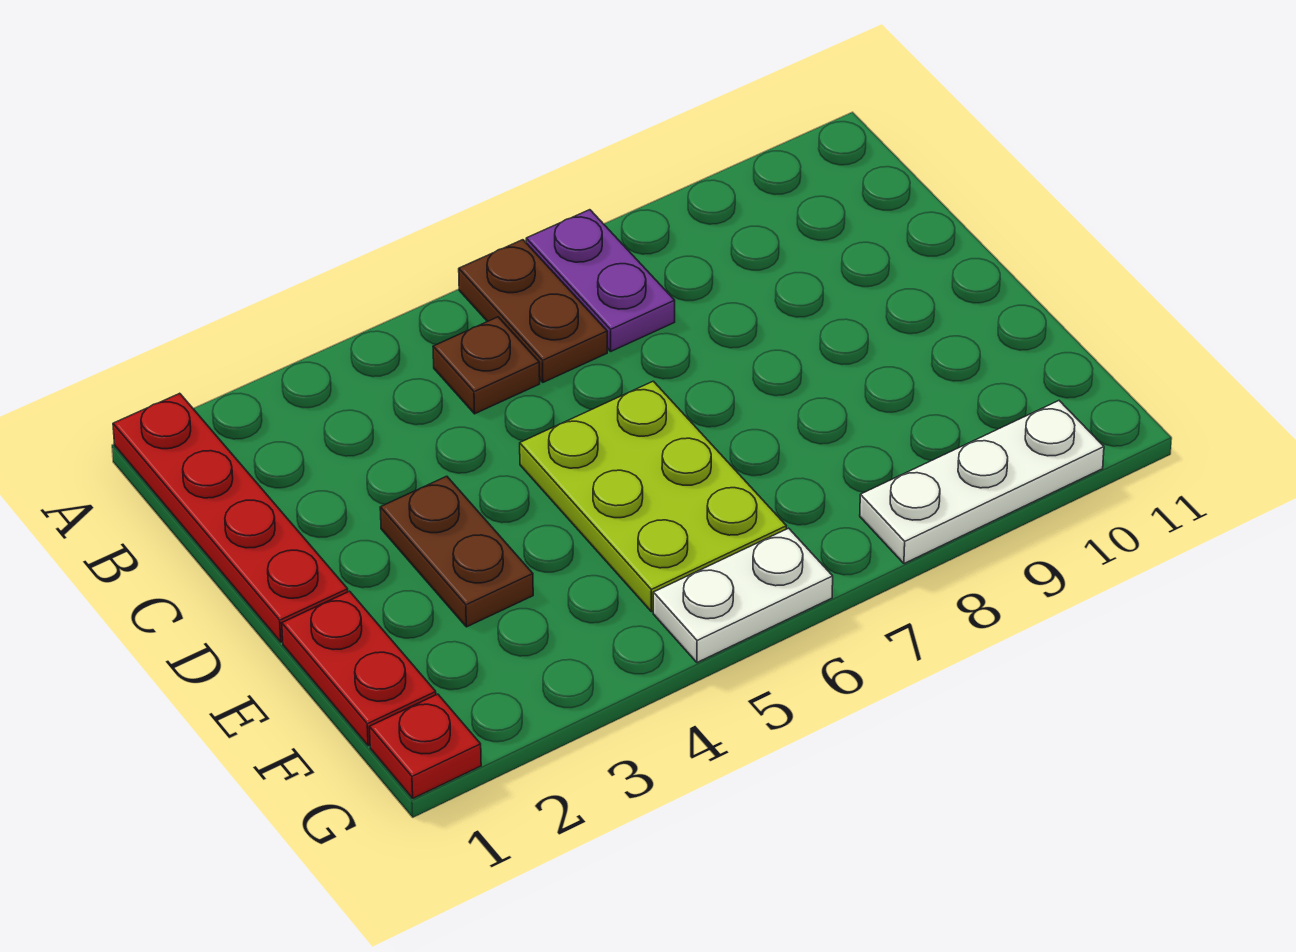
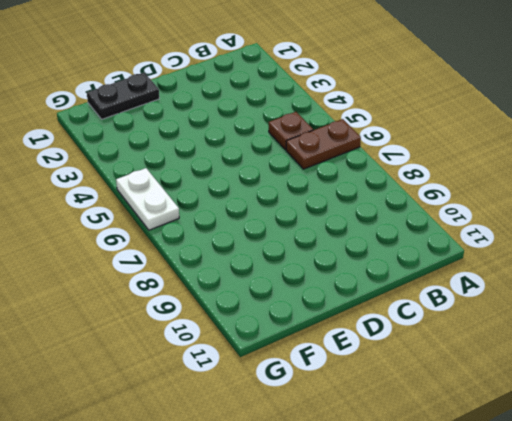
black 1x2 plate [87,73,159,119] -> red 1x2 plate [282,591,436,746]
none -> red 1x4 plate [113,393,348,642]
none -> purple 1x2 plate [526,210,675,351]

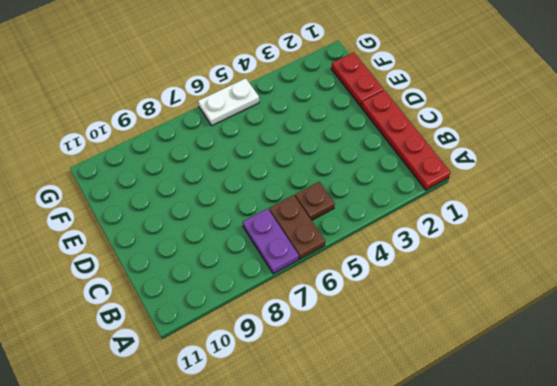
none -> brown 1x2 plate [380,476,533,627]
none -> lime 2x3 plate [520,381,786,612]

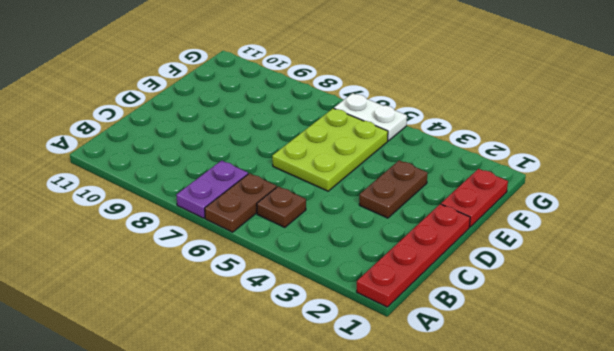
none -> red 1x1 plate [370,694,481,798]
none -> white 1x3 plate [860,401,1104,564]

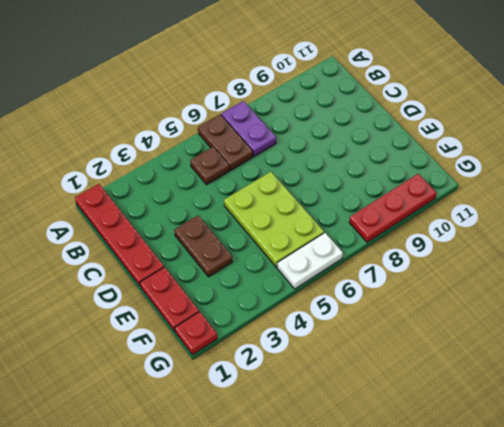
red 1x3 plate [349,174,436,242] -> white 1x3 plate [860,401,1104,564]

